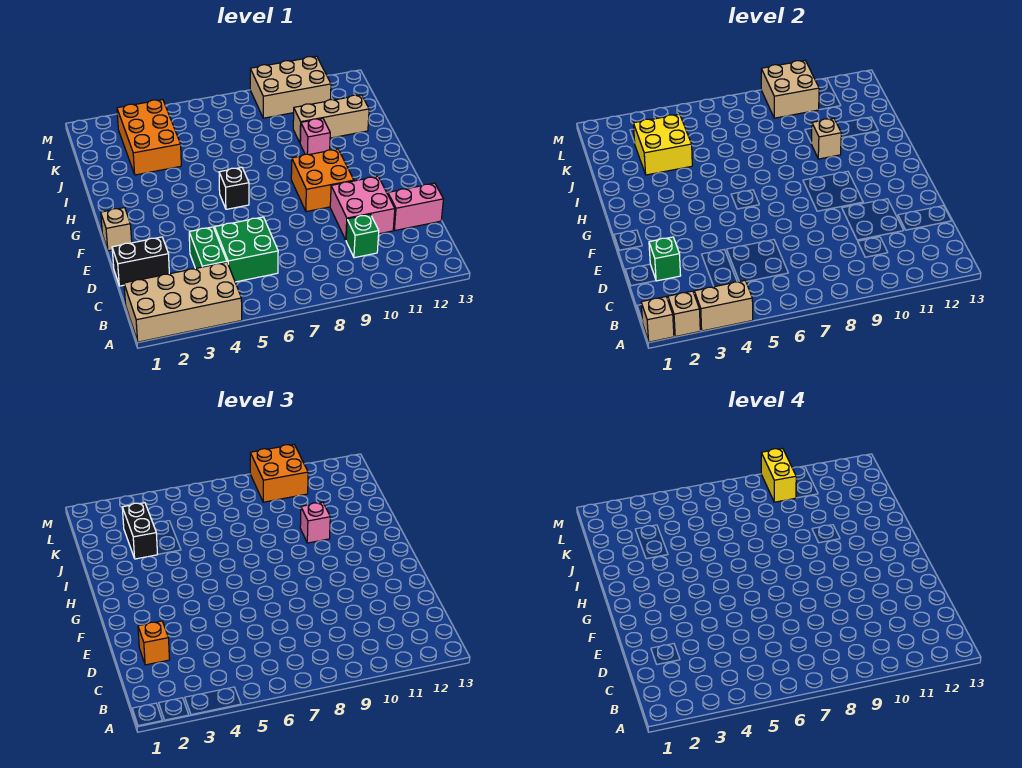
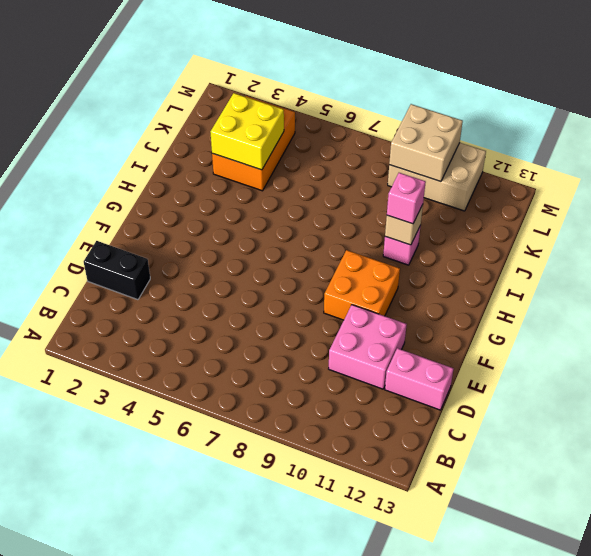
none -> tan 2x4 brick [124,262,242,342]
none -> green 1x2 brick [189,227,227,268]
none -> green 2x2 brick [215,217,278,282]

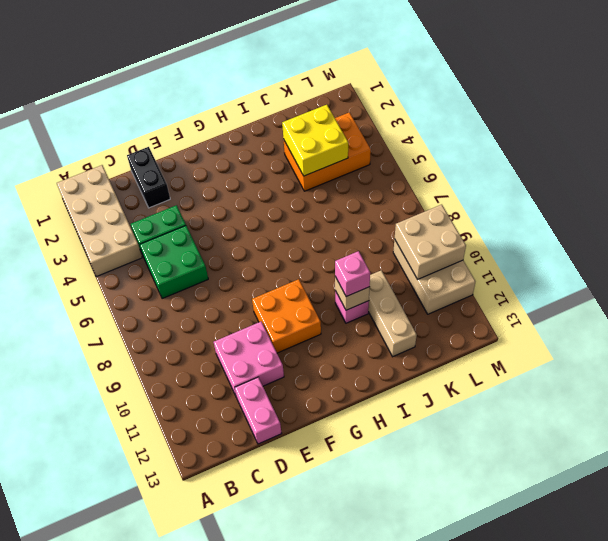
none -> green 1x1 brick [346,214,379,258]
none -> tan 1x1 brick [101,208,132,251]
none -> black 1x1 brick [219,167,249,209]

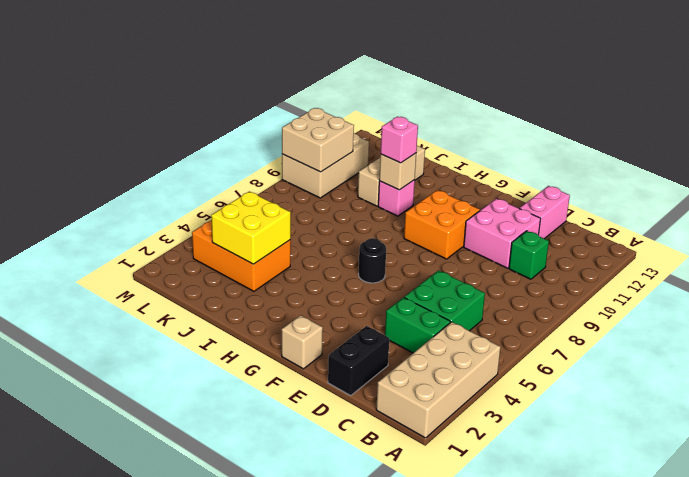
black 1x1 round brick [358,238,386,283] -> black 1x1 brick [219,167,249,209]
none -> tan 1x1 brick [641,297,674,342]
none -> tan 1x1 brick [668,291,700,337]
none -> tan 1x2 brick [694,281,753,331]

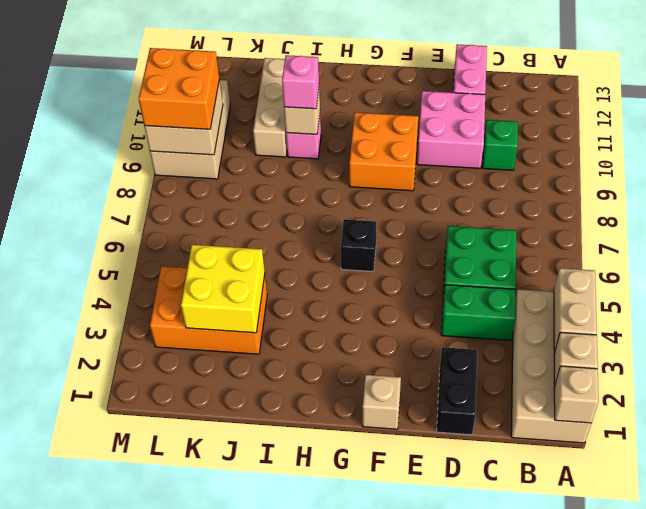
none -> green 1x1 brick [649,237,681,281]
none -> orange 1x1 brick [138,621,170,665]
none -> black 1x2 brick [122,503,158,559]

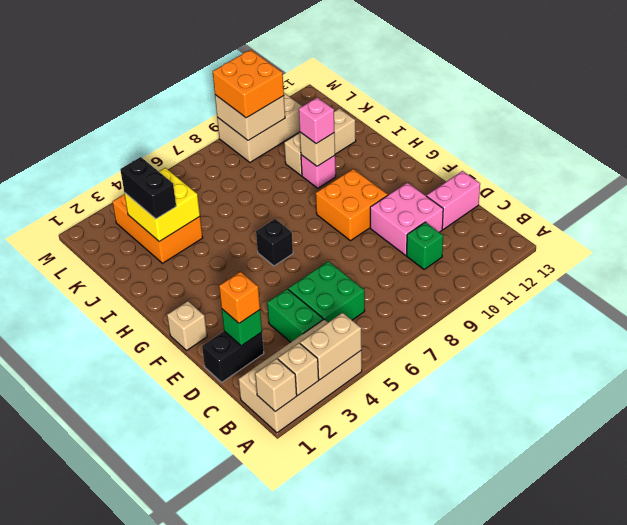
none -> yellow 1x2 brick [761,448,796,502]

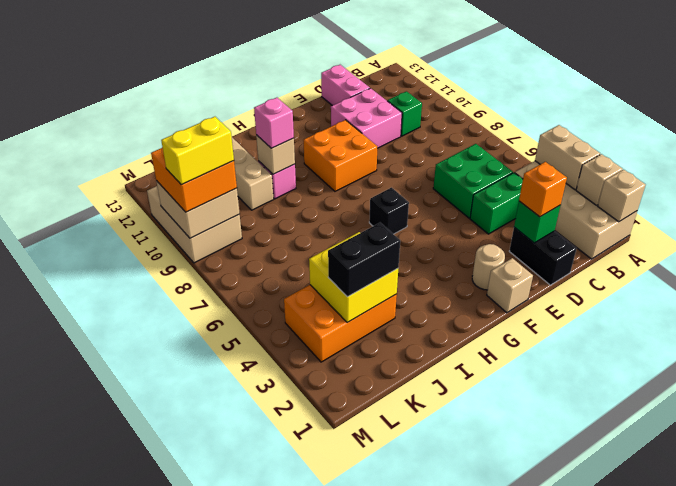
tan 1x1 round brick [472,244,505,290] -> none

